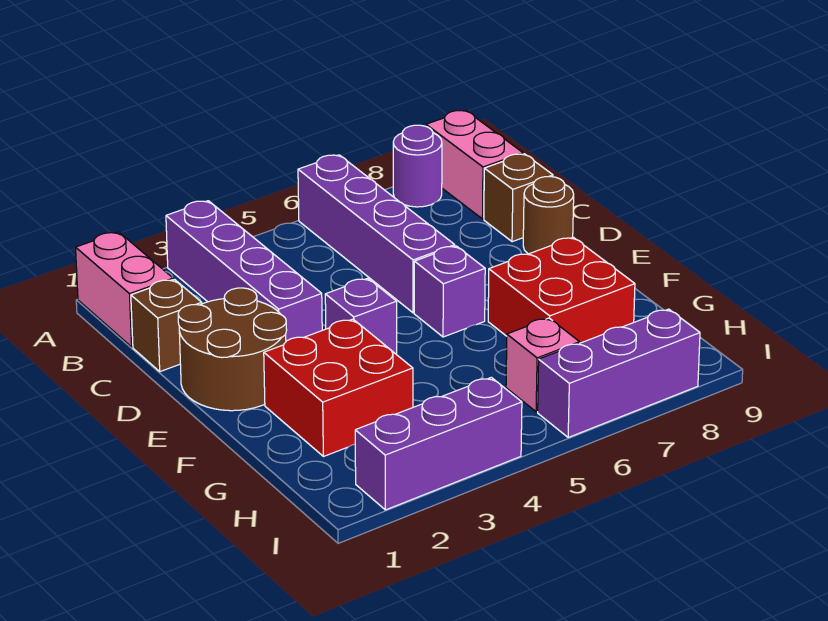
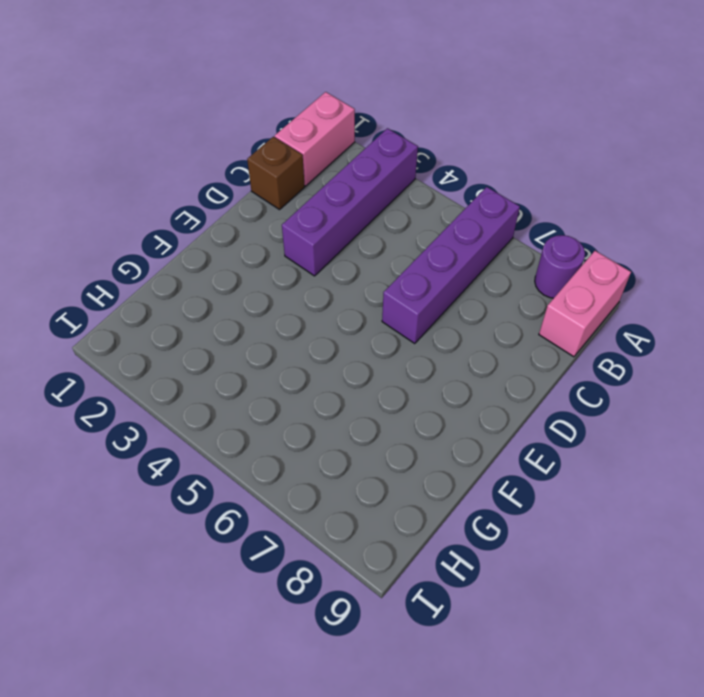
none -> brown 1x1 brick [484,154,553,242]
none -> brown 2x2 round brick [178,288,287,411]
none -> brown 1x1 round brick [523,176,574,254]

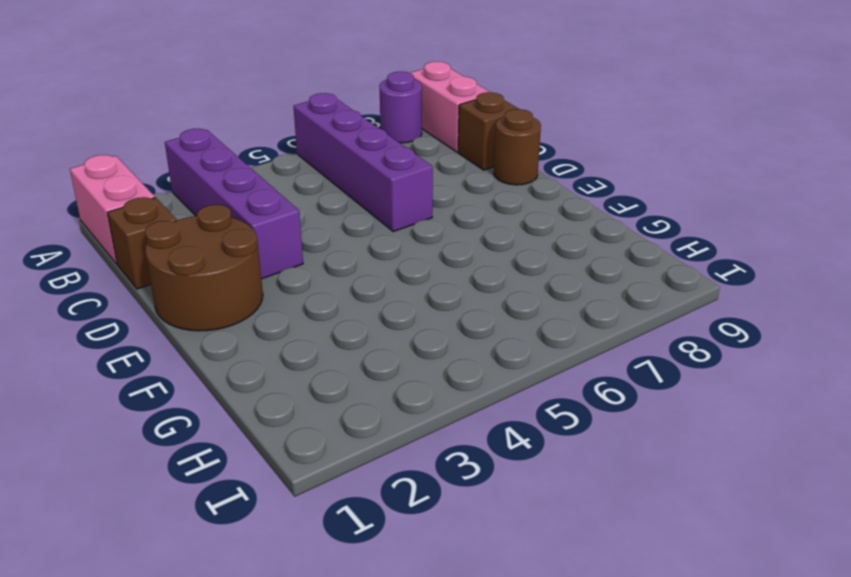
none -> purple 1x1 brick [325,278,397,355]
none -> purple 1x1 brick [414,246,485,337]
none -> red 2x2 brick [264,319,413,457]

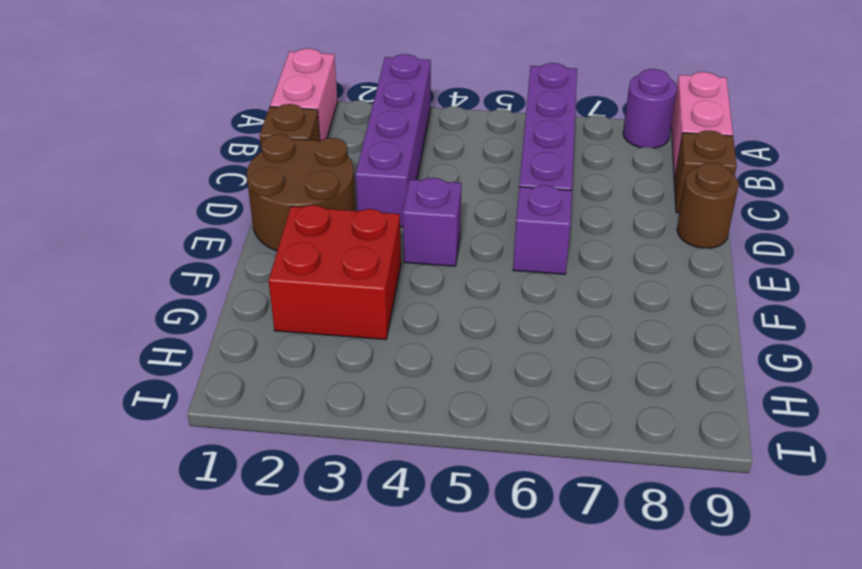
none -> red 2x2 brick [488,237,635,343]
none -> pink 1x1 brick [506,318,580,412]
none -> purple 1x3 brick [355,377,522,510]

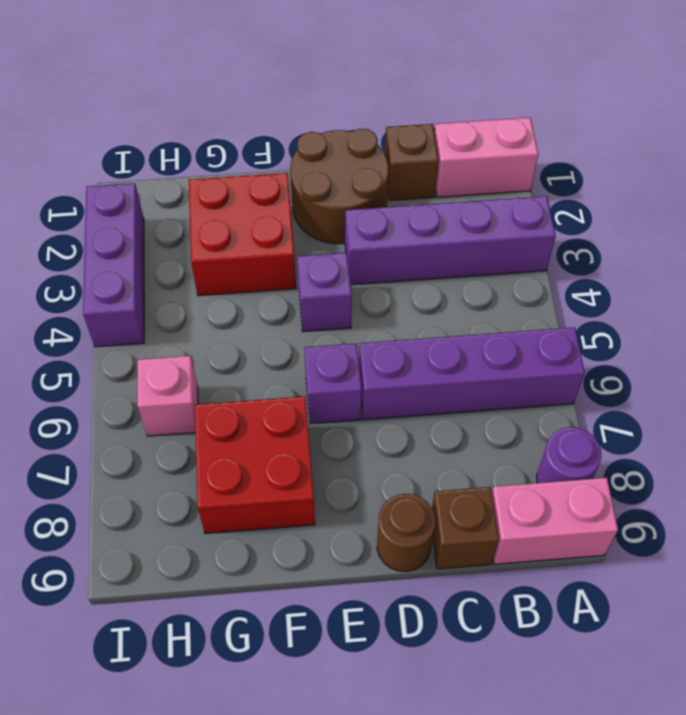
none -> purple 1x3 brick [538,309,700,437]

